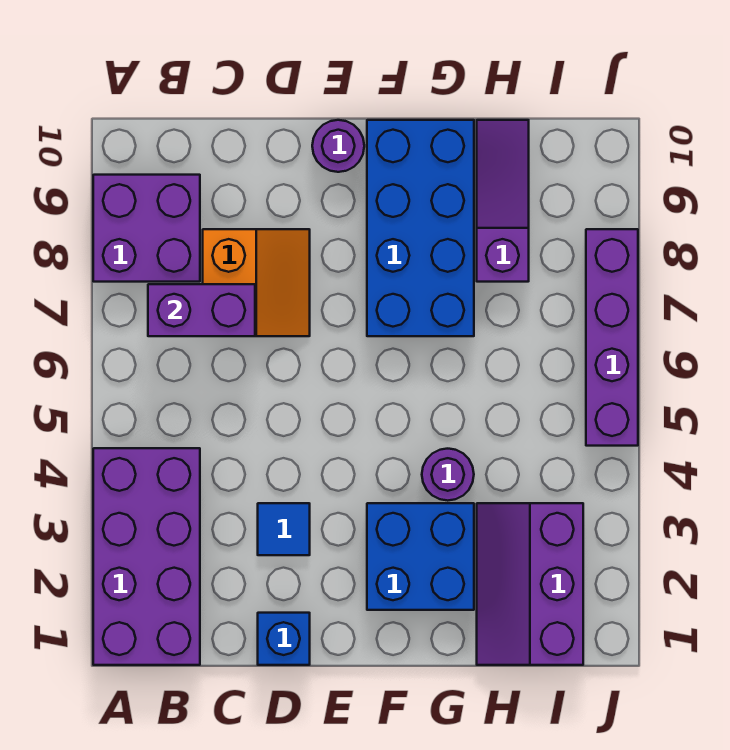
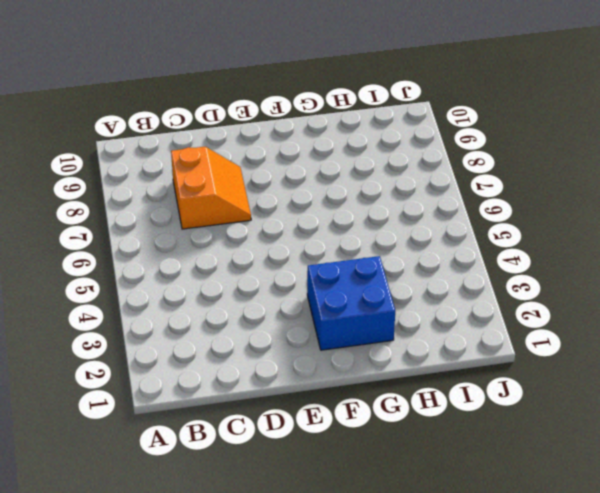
none -> purple 2x4 brick [93,448,200,665]
none -> purple 2x2 brick [93,175,200,282]
none -> blue 1x1 brick [258,613,310,665]

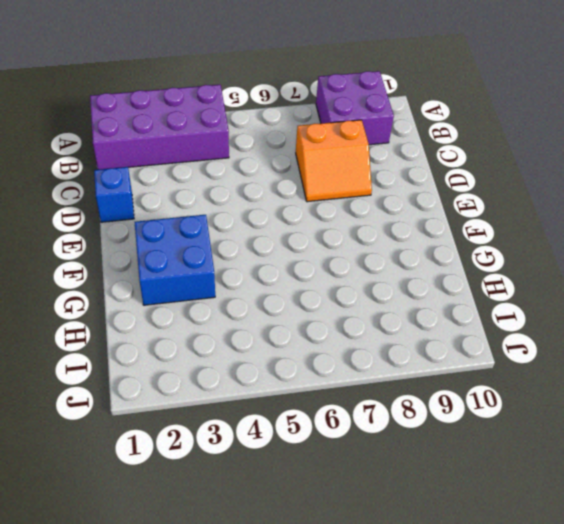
none -> blue 1x1 tile [258,503,310,555]
none -> purple 1x1 round brick [312,120,364,172]
none -> blue 2x4 brick [367,120,474,336]

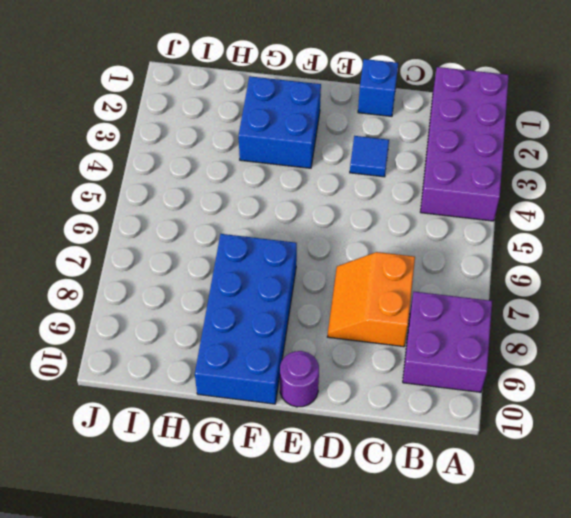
none -> purple 1x1 round brick [422,449,474,501]
none -> purple 2x3 slope [477,503,583,665]
none -> purple 1x3 slope [477,120,529,282]

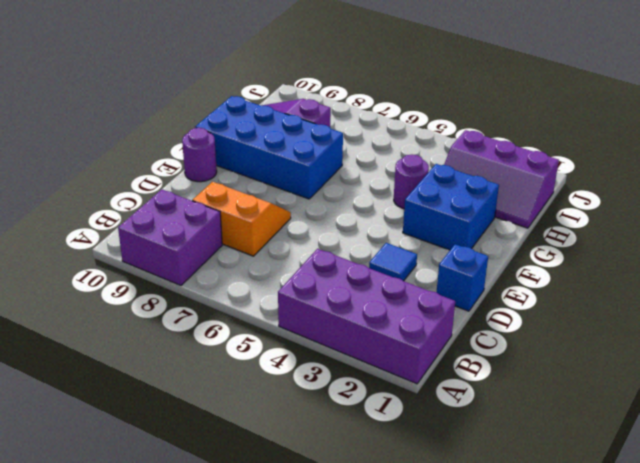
none -> purple 1x4 brick [586,229,638,446]
none -> purple 1x2 brick [148,284,255,336]

